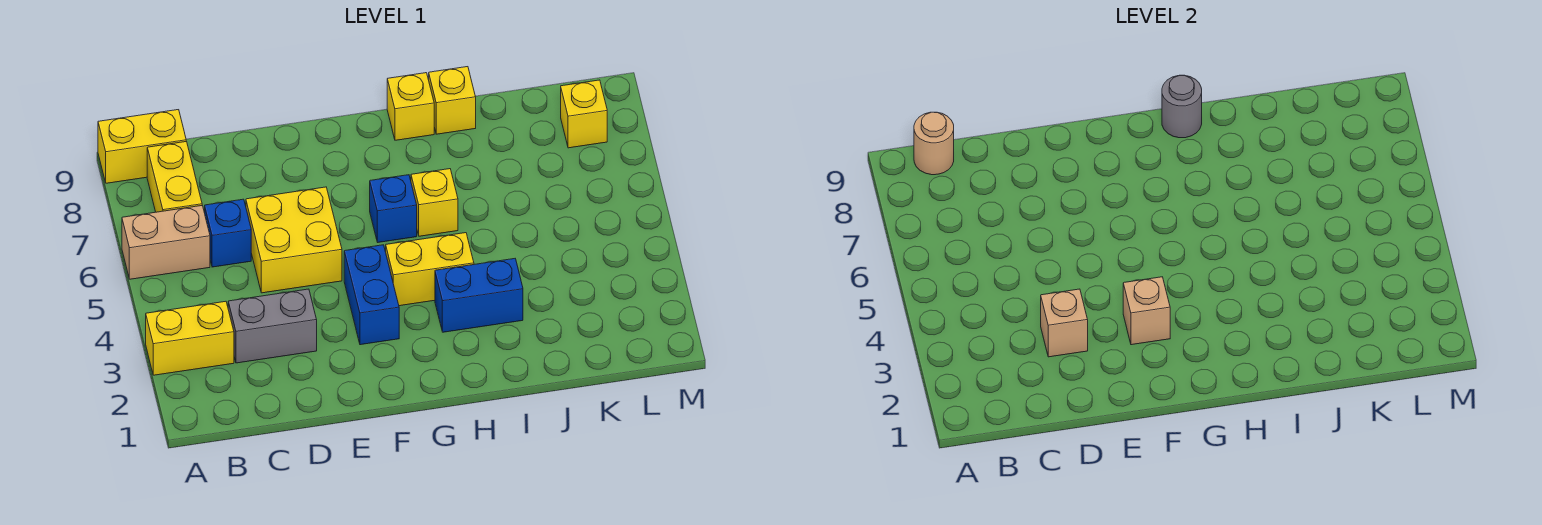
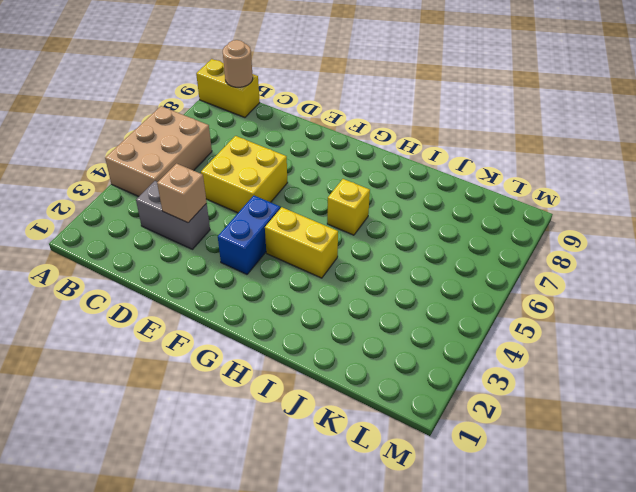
tan 2x3 brick [105,106,212,196] -> tan 1x2 brick [122,205,210,279]
none -> yellow 1x2 brick [146,301,234,375]
none -> yellow 1x2 brick [147,142,202,212]
none -> blue 1x1 brick [205,199,251,267]

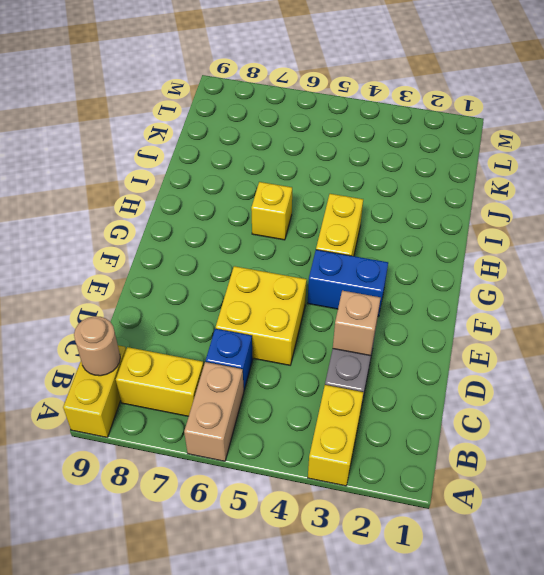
none -> blue 1x1 brick [370,175,417,242]
none -> blue 1x2 brick [435,259,523,332]
none -> yellow 1x1 brick [387,73,434,140]

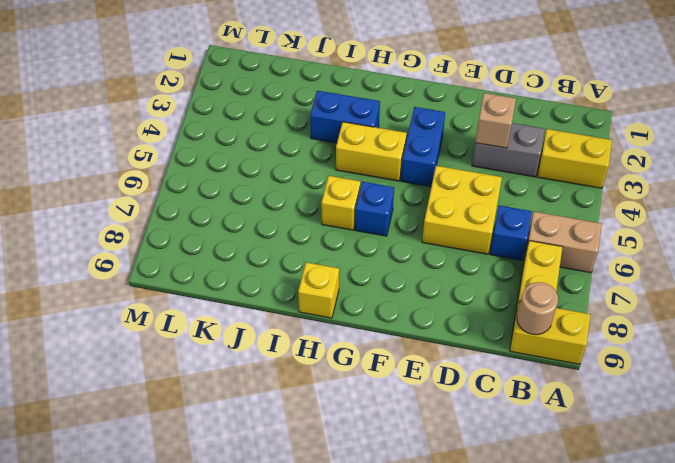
none -> yellow 1x1 brick [429,67,476,134]
none -> yellow 1x1 brick [561,80,607,148]
none -> tan 1x1 brick [1123,277,1170,345]

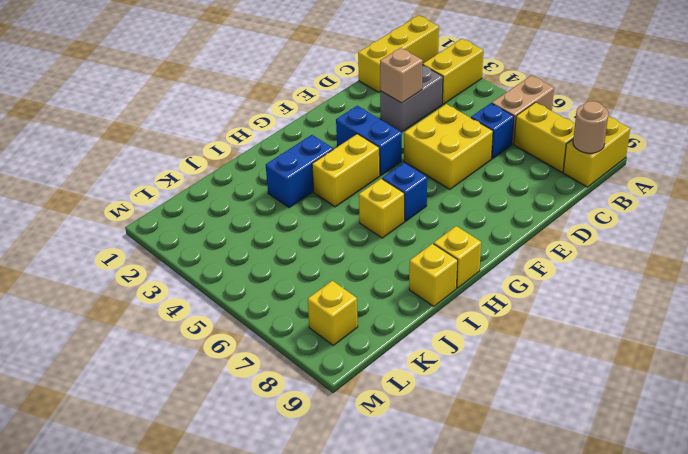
yellow 1x3 brick [358,15,439,92] -> none
none -> tan 1x1 brick [1123,277,1170,345]
none -> grey 1x1 round brick [1162,75,1202,138]

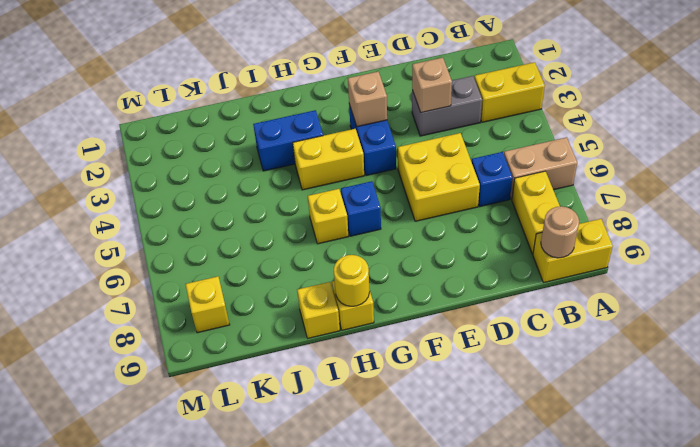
yellow 1x1 round brick [334,255,370,306] -> grey 1x1 round brick [1162,75,1202,138]

